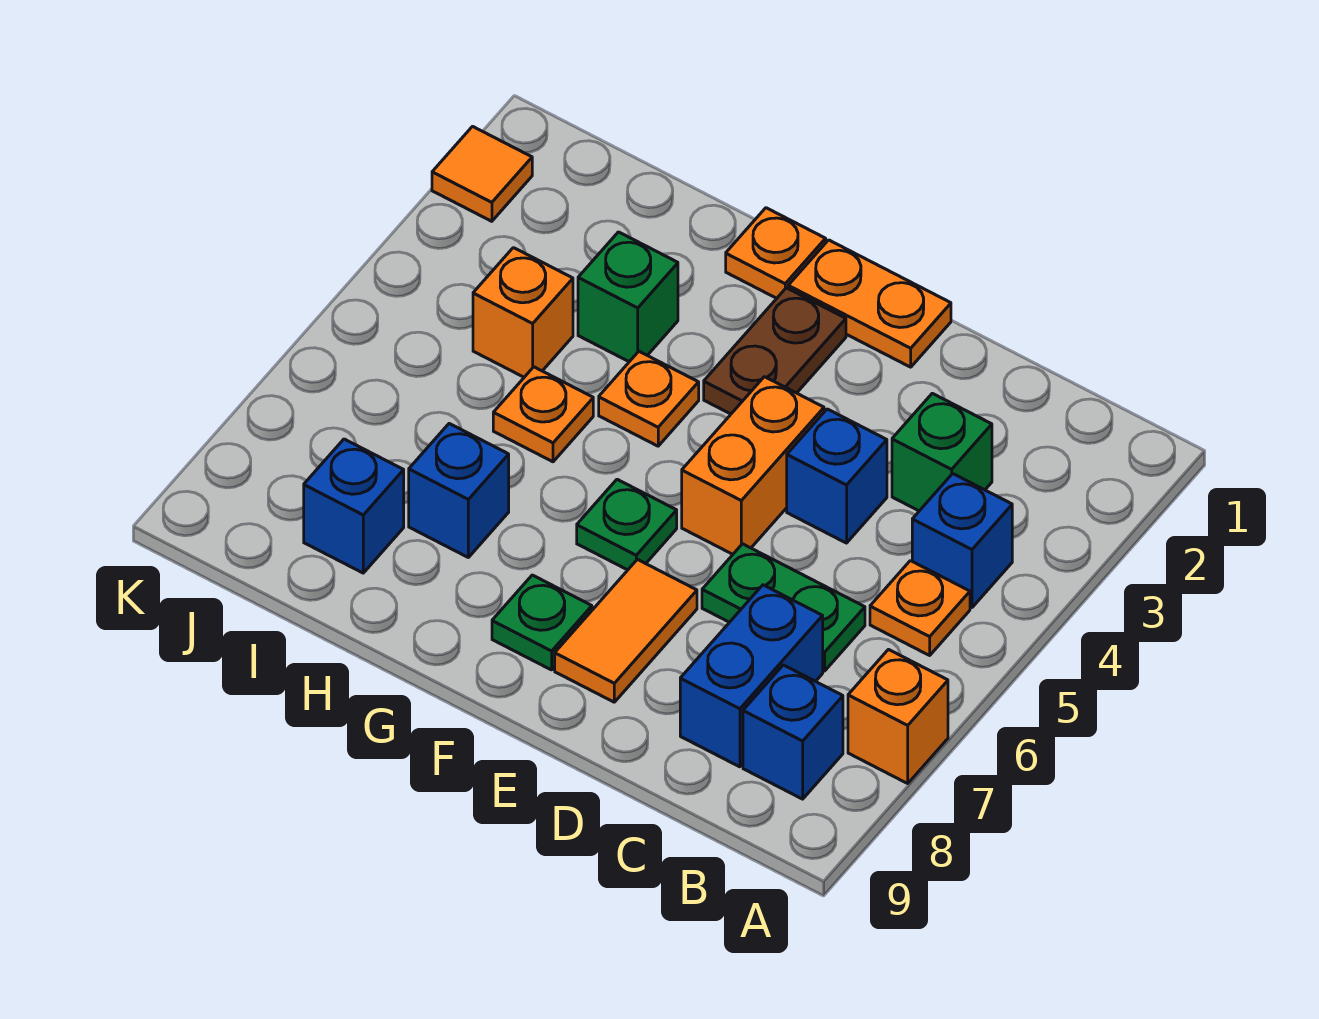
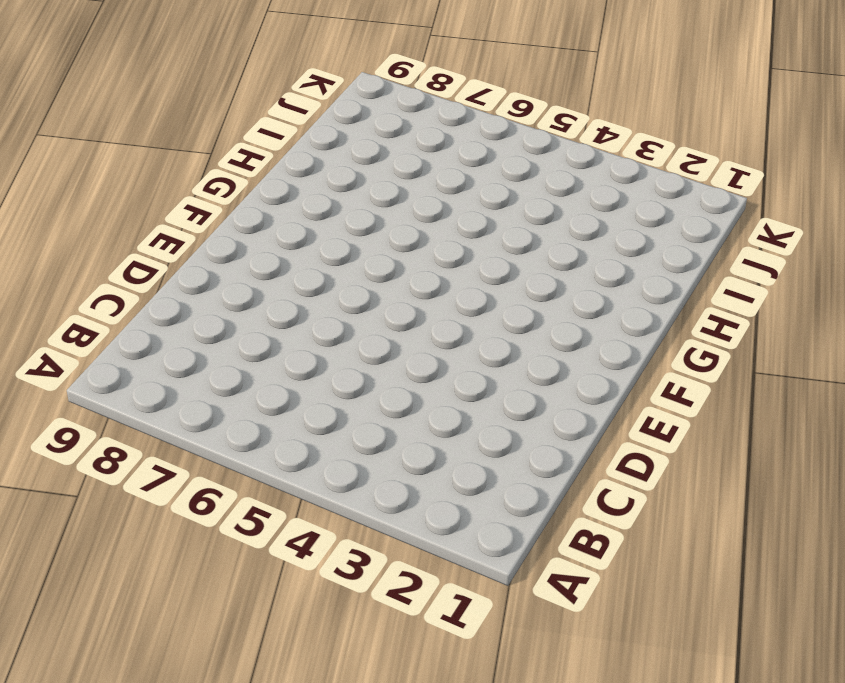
none -> orange 1x1 brick [848,650,948,783]
none -> blue 1x1 brick [912,474,1012,608]
none -> orange 1x1 plate [870,561,970,655]

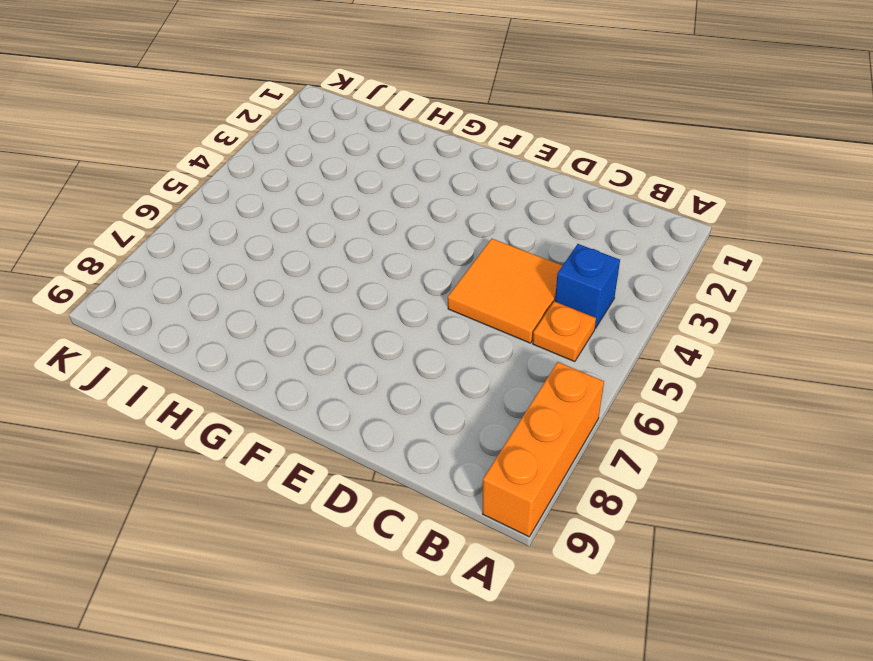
orange 1x3 brick [482,362,604,537] -> orange 1x1 brick [848,650,948,783]
orange 2x2 tile [448,239,562,343] -> blue 1x1 brick [787,409,887,543]
none -> blue 1x1 brick [743,665,843,799]
none -> green 1x1 brick [892,393,992,511]
none -> green 1x2 plate [702,544,865,671]

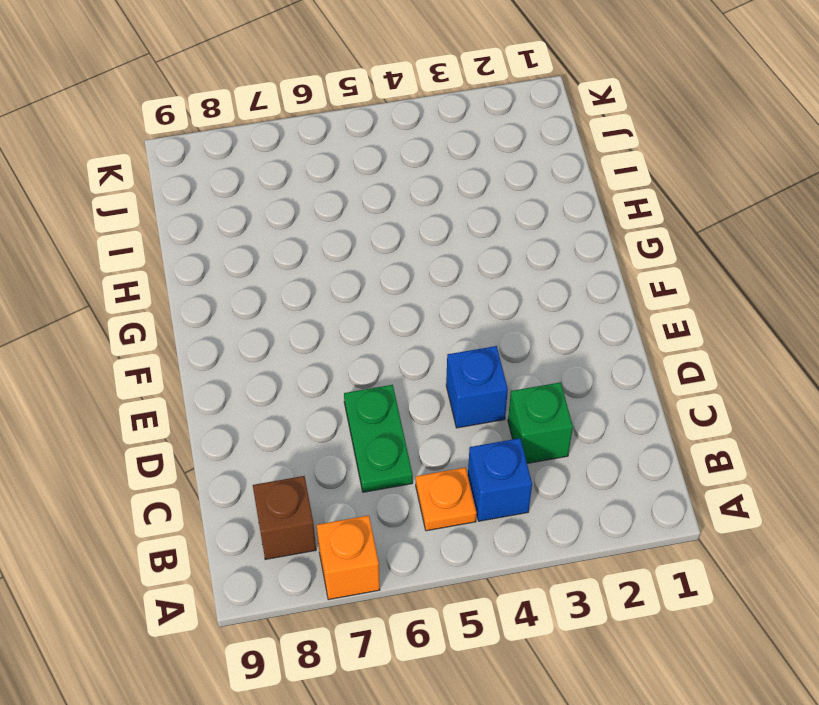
brown 1x1 brick [253,476,316,560] -> blue 1x1 brick [743,665,843,799]
none -> blue 1x2 brick [680,585,823,767]
none -> orange 1x2 plate [788,240,951,367]
none -> orange 1x2 brick [682,377,824,554]

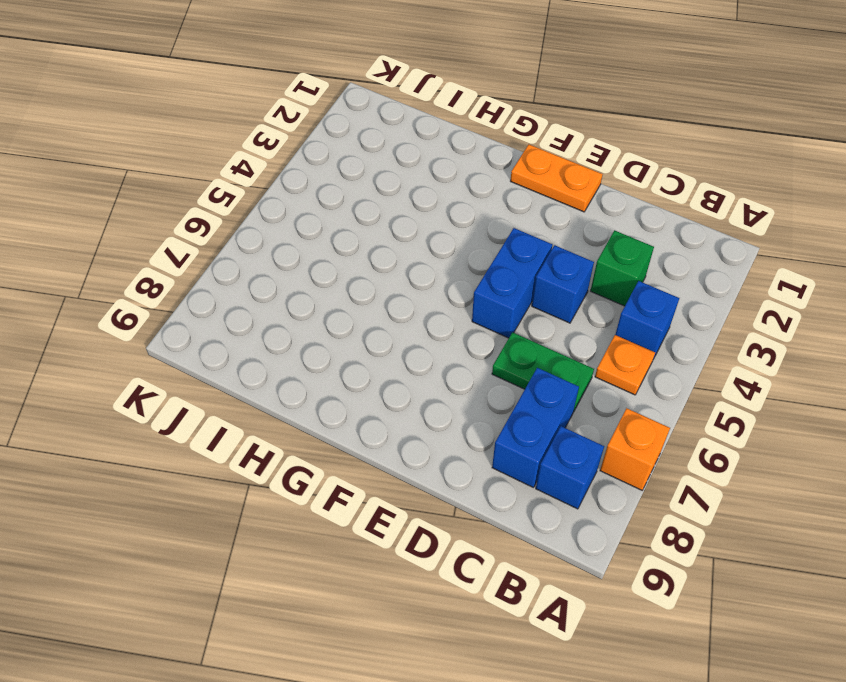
blue 1x2 brick [472,228,552,338] -> orange 1x2 brick [682,377,824,554]
none -> orange 1x2 tile [555,559,697,702]
none -> brown 1x2 plate [704,288,846,414]
none -> green 1x1 plate [577,479,677,570]

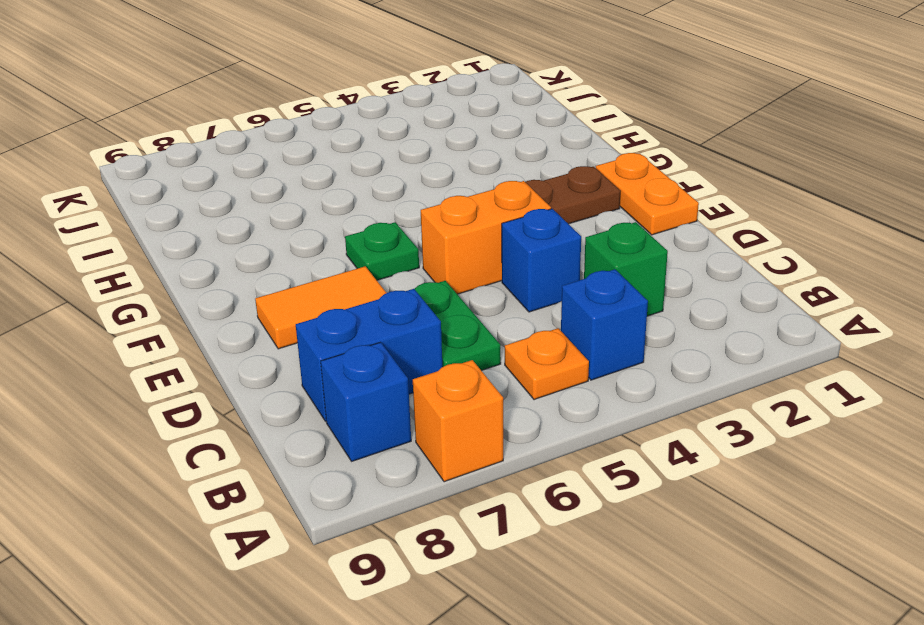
none -> green 1x1 plate [492,575,592,670]
none -> orange 1x1 plate [726,208,826,298]
none -> orange 1x1 plate [599,351,699,446]

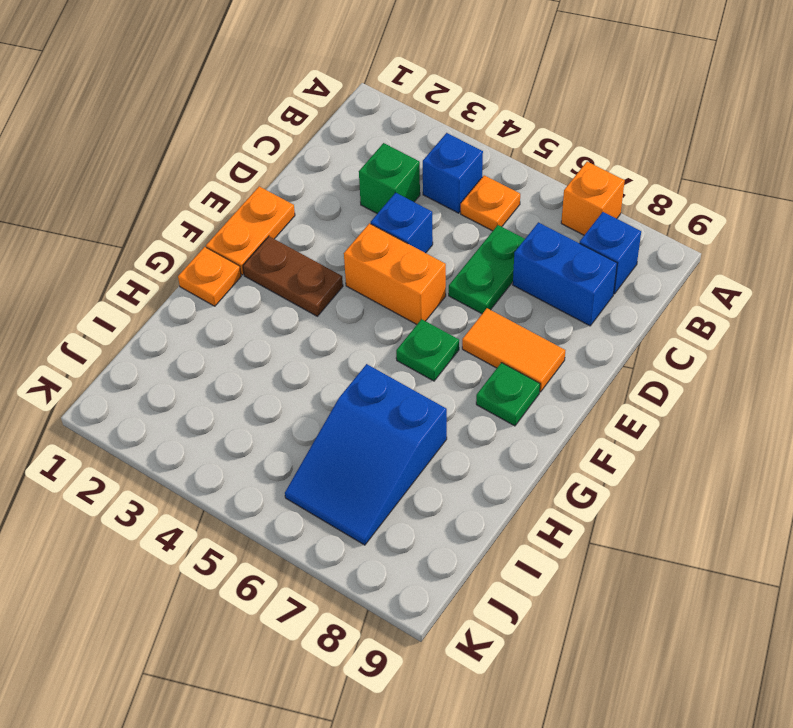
blue 2x3 slope [285,364,447,545] -> blue 1x1 brick [409,424,509,557]
none -> orange 1x1 plate [599,351,699,446]
none -> green 1x1 brick [578,232,678,362]
none -> orange 1x1 plate [493,367,593,462]

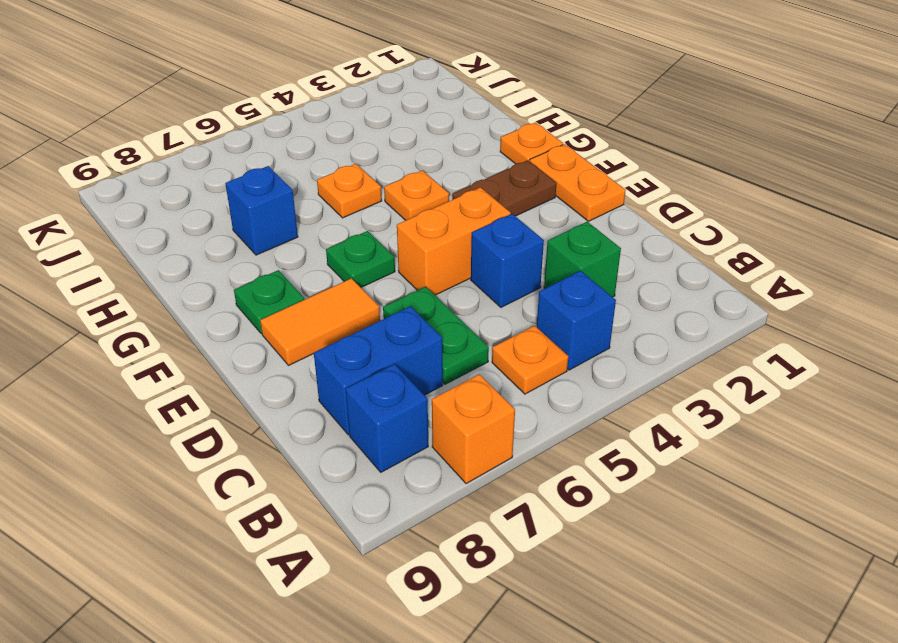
none -> green 1x1 brick [578,232,678,362]
none -> orange 1x1 brick [473,248,573,377]
none -> blue 1x1 brick [304,439,404,573]

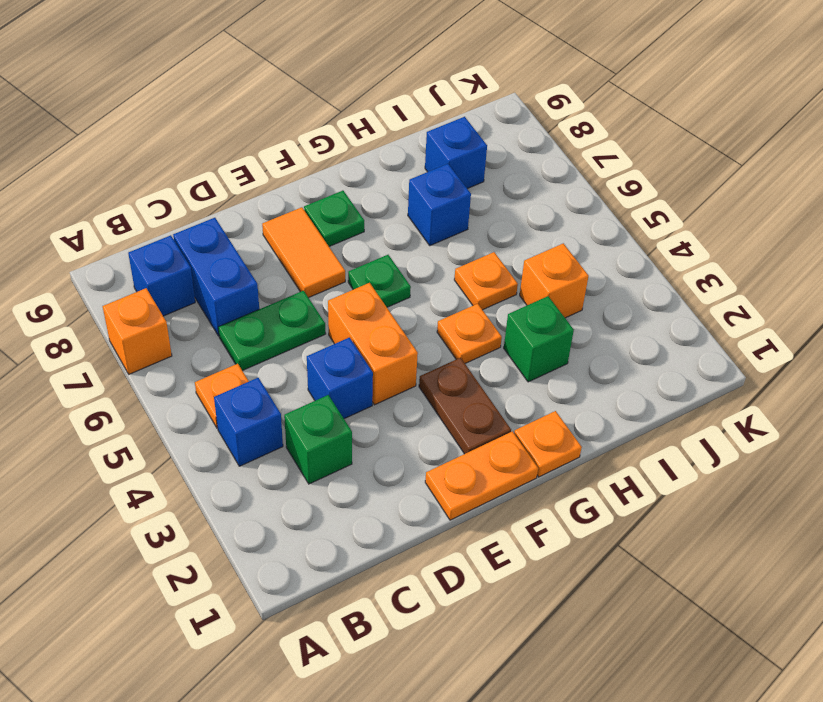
none -> orange 1x1 tile [432,126,532,221]

